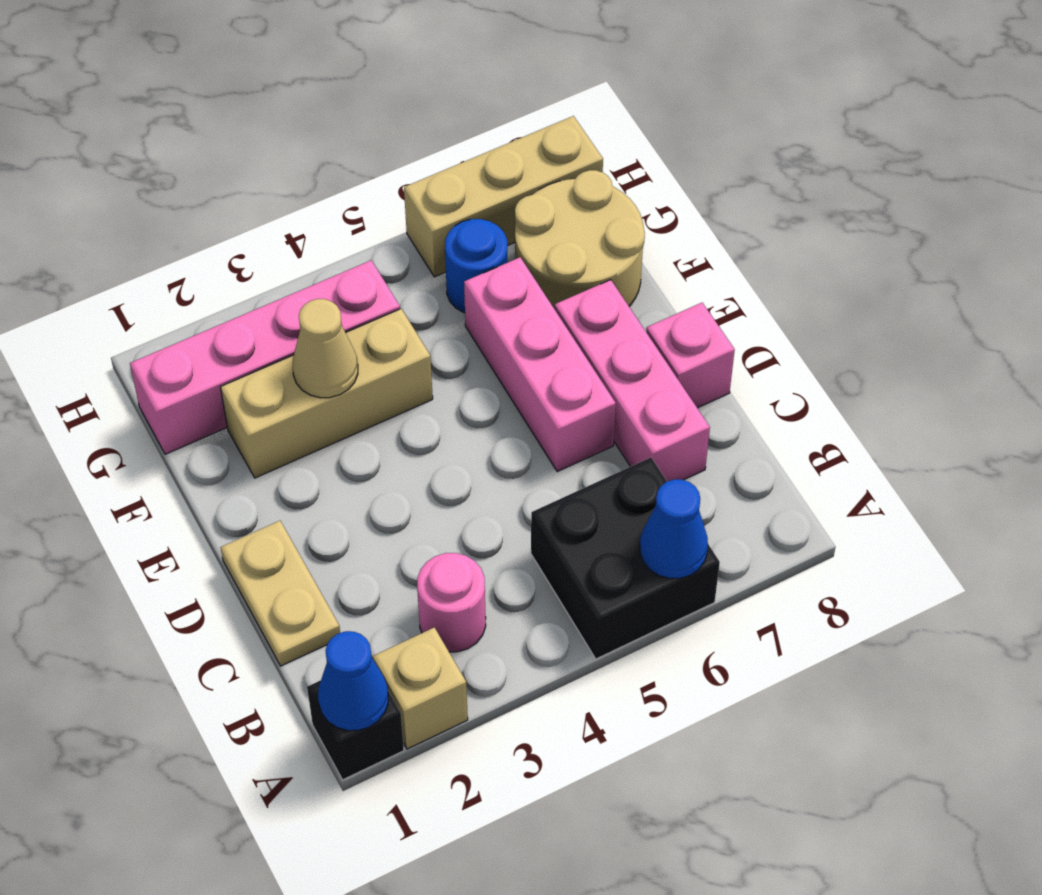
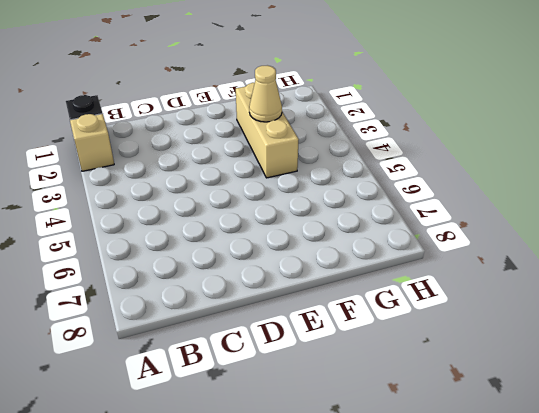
none -> black 2x2 brick [531,457,720,659]
none -> pink 1x1 round brick [417,553,486,652]
none -> tan 1x2 plate [220,521,340,666]

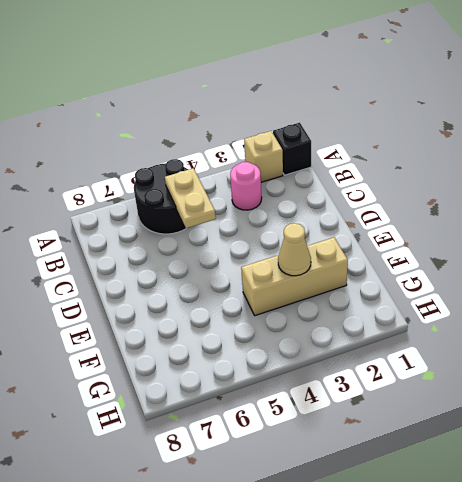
black 2x2 round brick [134,159,188,234] -> black 2x2 brick [531,457,720,659]
tan 1x2 plate [165,168,216,228] -> tan 1x2 plate moved to [220,521,340,666]
none -> pink 1x3 brick [555,280,710,481]
none -> pink 1x3 brick [464,257,616,472]
none -> pink 1x1 brick [646,303,735,408]

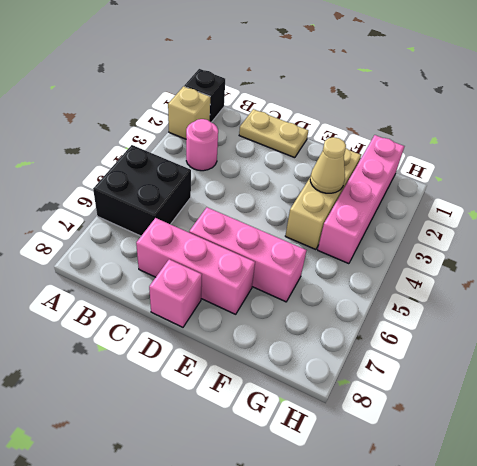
none -> tan 2x2 round brick [515,170,645,309]
none -> blue 1x1 round brick [445,219,508,313]
none -> tan 1x3 brick [404,116,603,277]

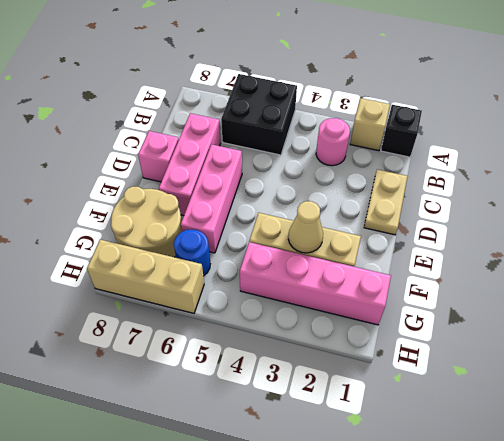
none -> blue 1x1 cone [318,631,388,731]
none -> blue 1x1 cone [640,479,708,579]

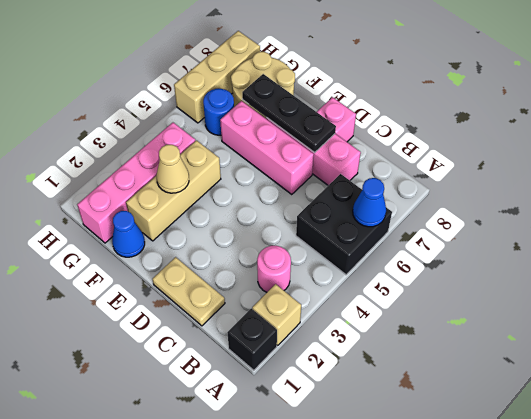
black 1x3 plate [242,74,336,153] -> none
blue 1x1 cone [112,211,145,257] -> blue 1x1 cone moved to [318,631,388,731]

